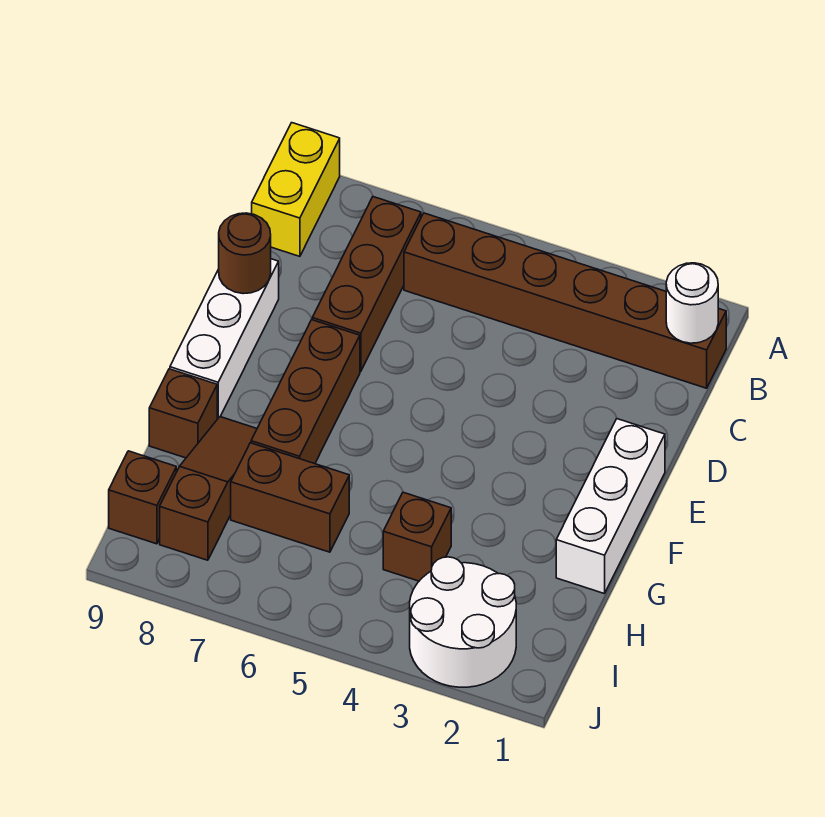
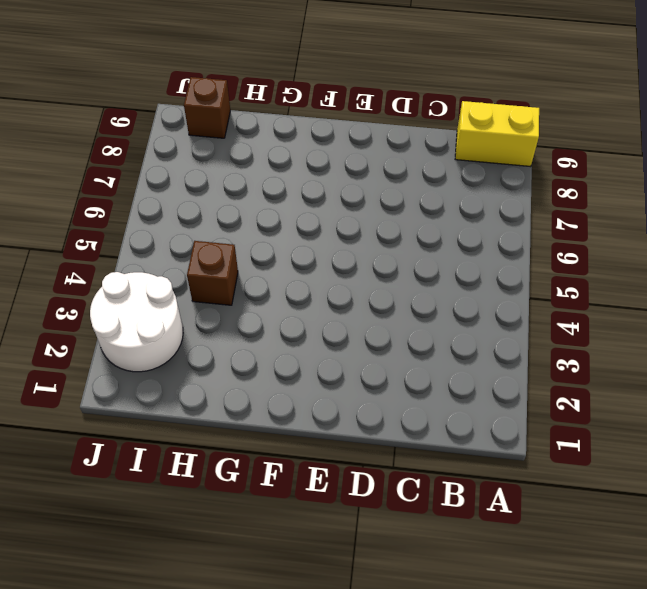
none -> brown 1x6 brick [404,213,726,388]
none -> brown 1x3 brick [312,197,421,372]
none -> white 1x3 brick [170,259,279,419]

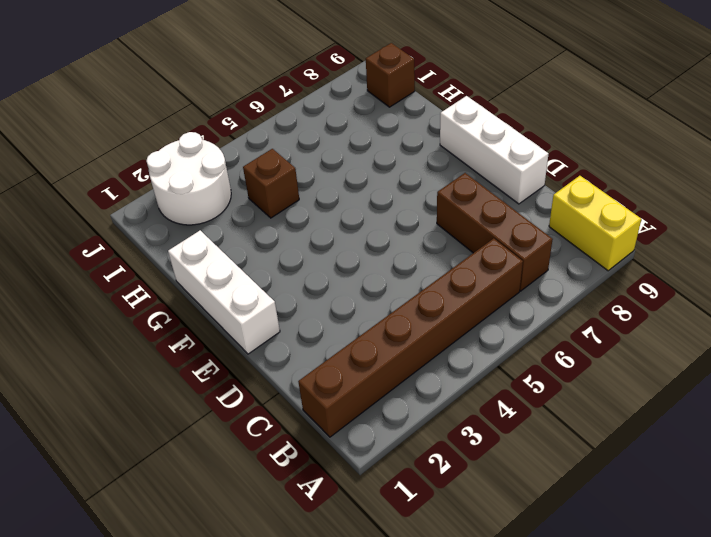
none -> brown 1x3 brick [251,320,360,464]
none -> brown 1x3 slope [160,417,257,560]
none -> brown 1x1 brick [149,369,217,458]

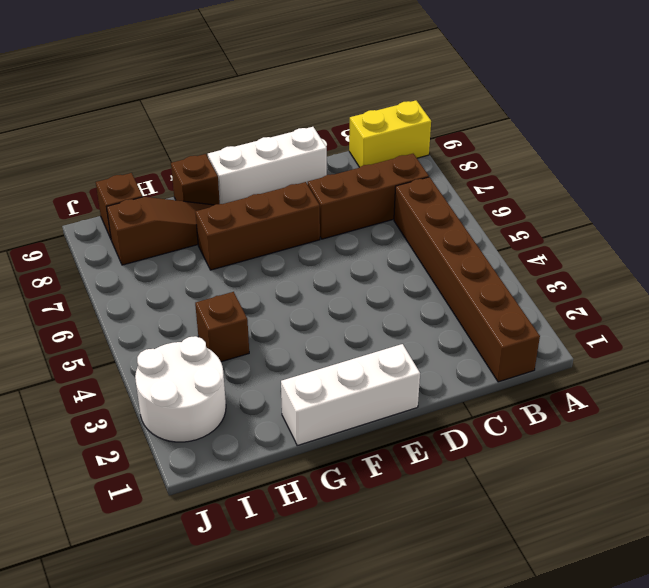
none -> brown 1x2 brick [231,443,349,552]
none -> white 1x1 round brick [666,263,718,343]
none -> brown 1x1 round brick [219,213,271,294]

